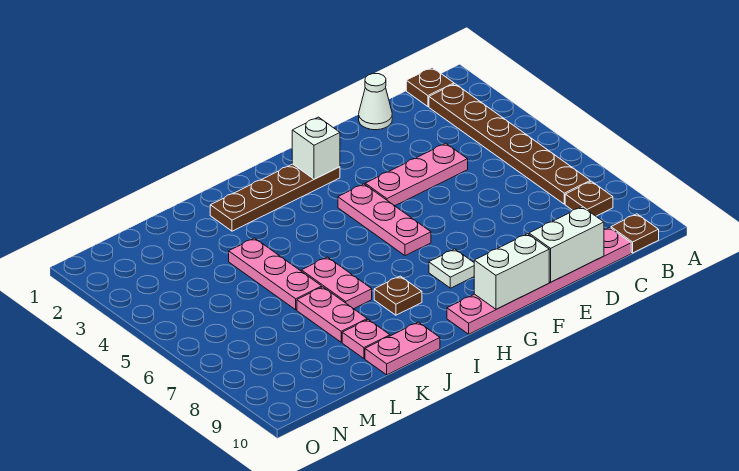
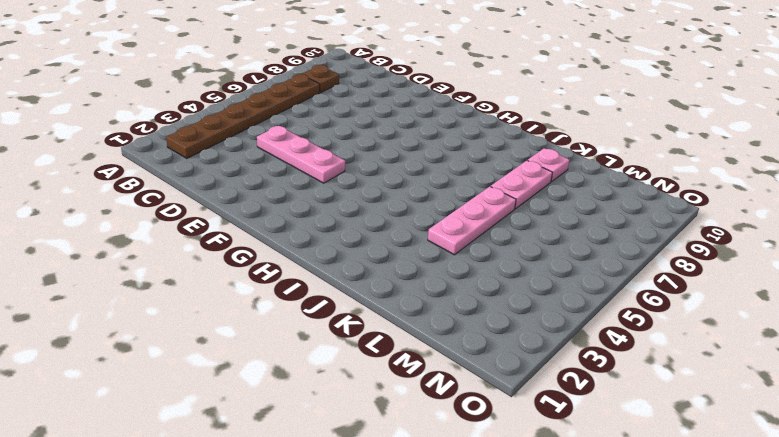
none -> brown 1x1 plate [406,68,454,107]
none -> brown 1x1 plate [611,214,659,253]
none -> pink 1x6 plate [447,227,631,334]

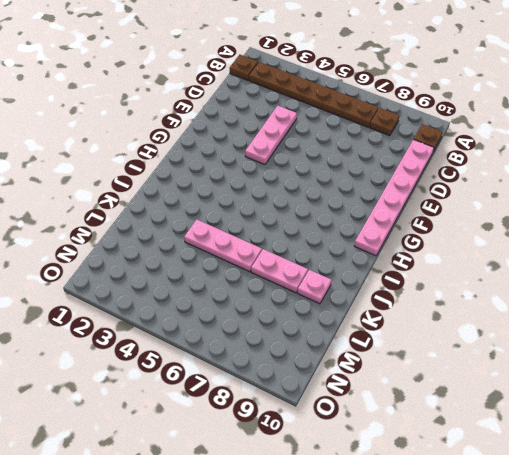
none -> white 1x1 cone [359,74,392,130]
none -> brown 1x4 plate [210,164,340,231]
none -> pink 1x3 plate [338,184,431,256]

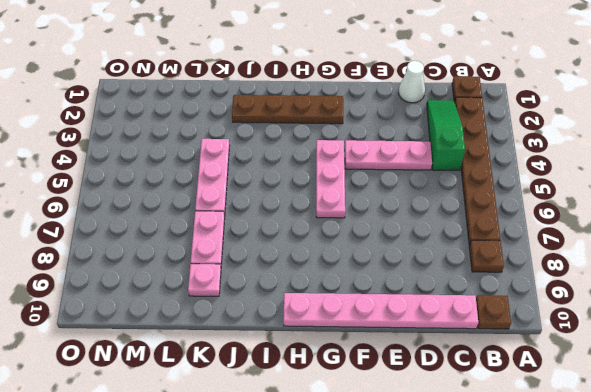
green 1x3 slope [427,100,465,170] -> none
none -> white 1x1 plate [429,249,474,288]
none -> brown 1x1 plate [374,276,422,315]
none -> pink 1x2 plate [301,257,372,309]

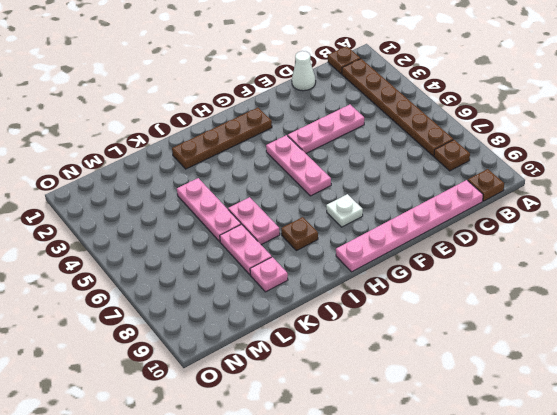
none -> pink 1x2 plate [365,322,440,375]
none -> white 1x2 brick [529,207,604,282]
none -> white 1x2 brick [474,234,549,309]

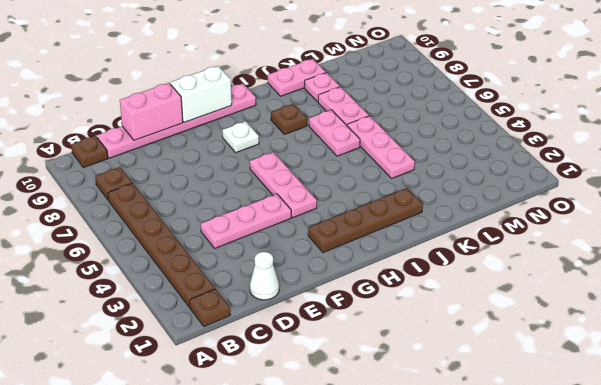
pink 1x2 brick [120,83,183,140] -> white 1x2 brick [529,207,604,282]
none -> white 1x1 brick [292,117,340,179]

